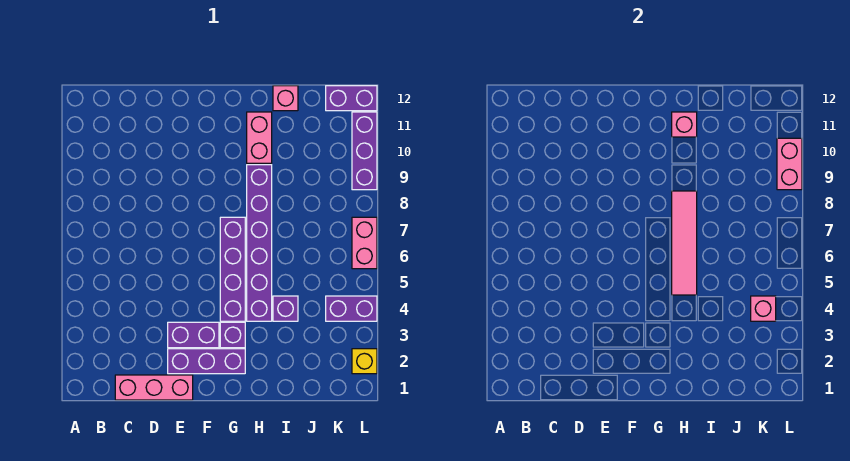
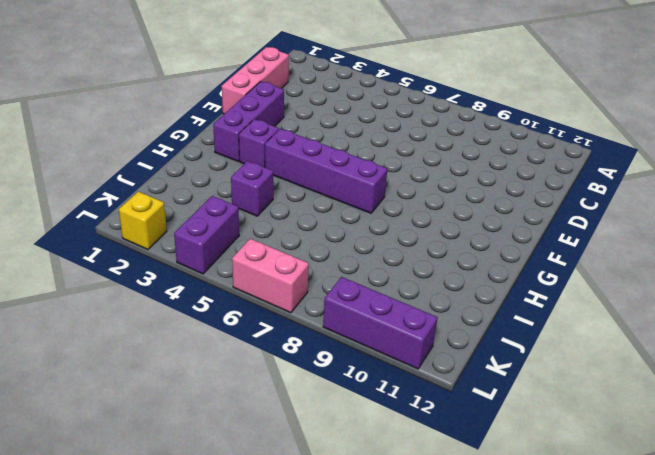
none -> purple 1x2 brick [168,322,219,348]
none -> purple 1x6 brick [247,165,272,321]
none -> pink 1x2 brick [247,112,272,163]

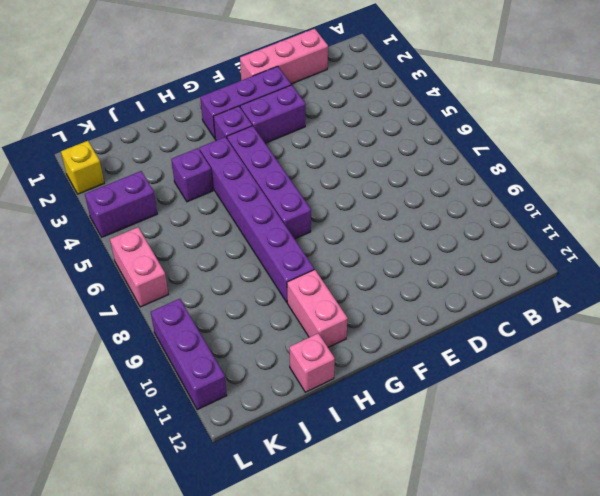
none -> purple 1x2 brick [326,86,377,111]
none -> pink 1x4 tile [672,191,697,295]
none -> pink 1x1 brick [672,112,697,137]

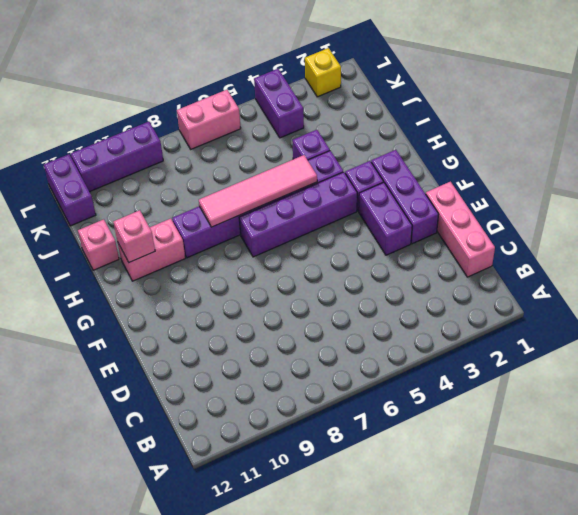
none -> pink 1x1 brick [751,296,776,321]
none -> pink 1x2 brick [777,138,802,190]

